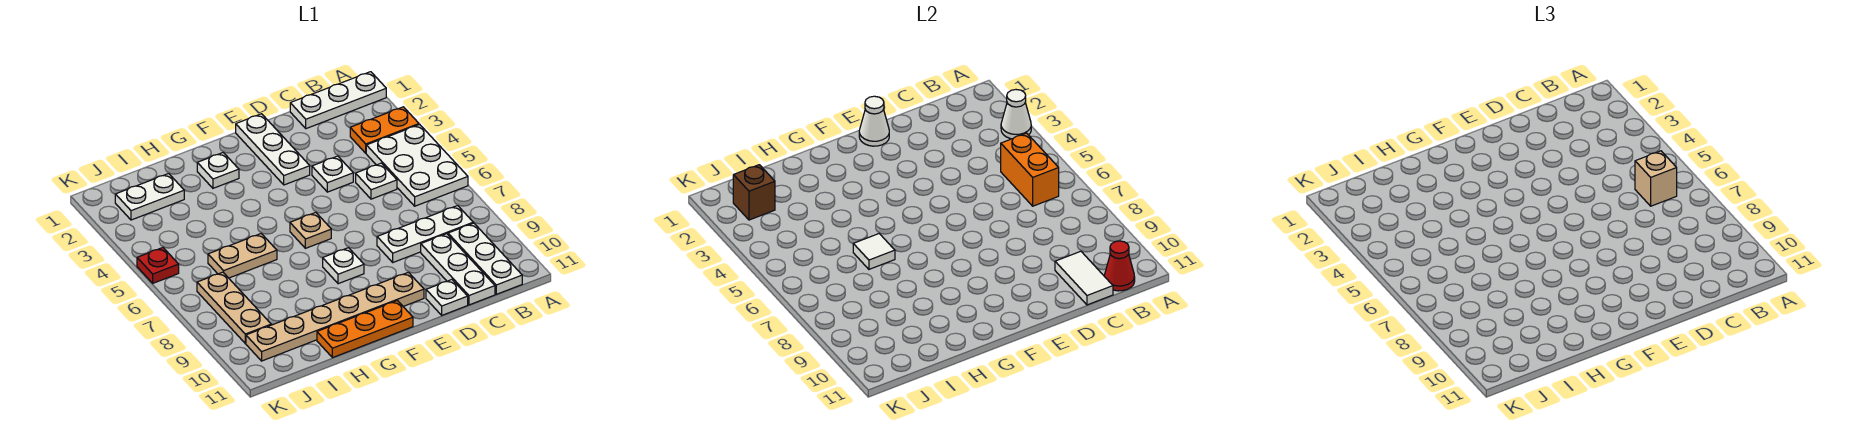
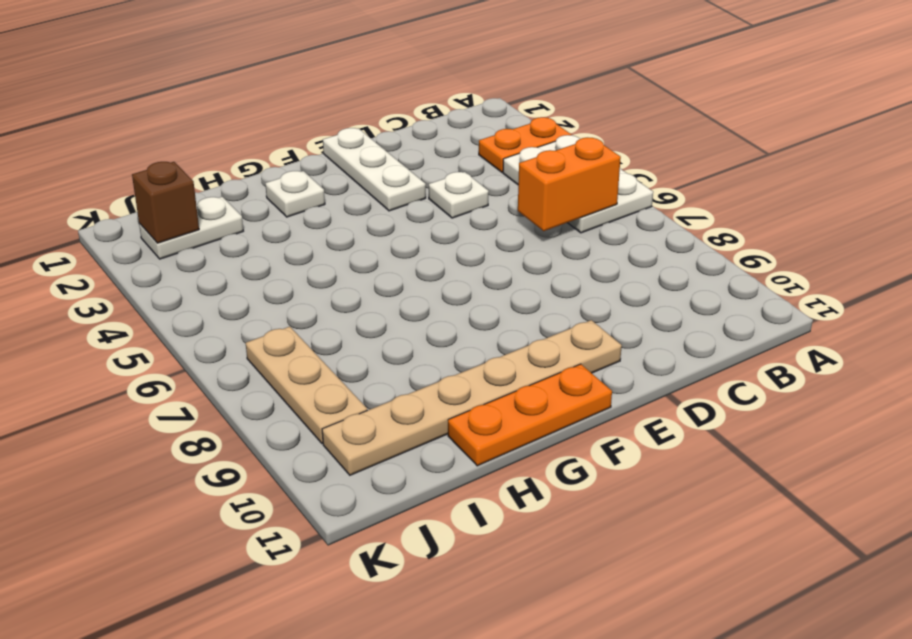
orange 1x2 brick [518,138,621,231] -> orange 1x2 brick turned to [1001,133,1059,206]
none -> white 1x3 plate [290,72,386,129]
none -> white 1x3 plate [377,206,473,262]
none -> white 1x3 plate [448,223,522,294]

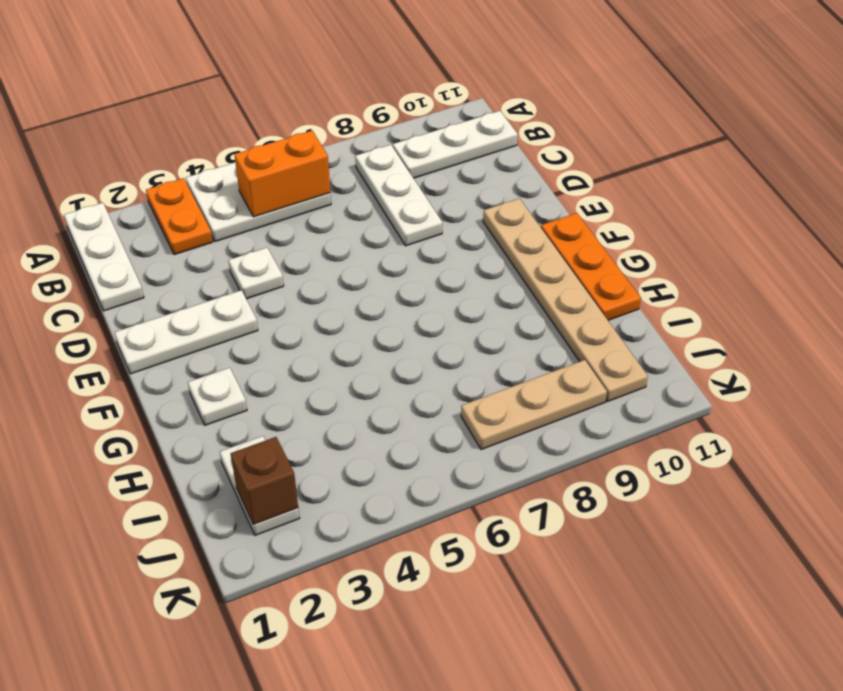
none -> white 1x1 plate [356,163,397,199]
none -> white 1x3 plate [421,234,495,305]
none -> white 1x1 plate [426,280,468,315]

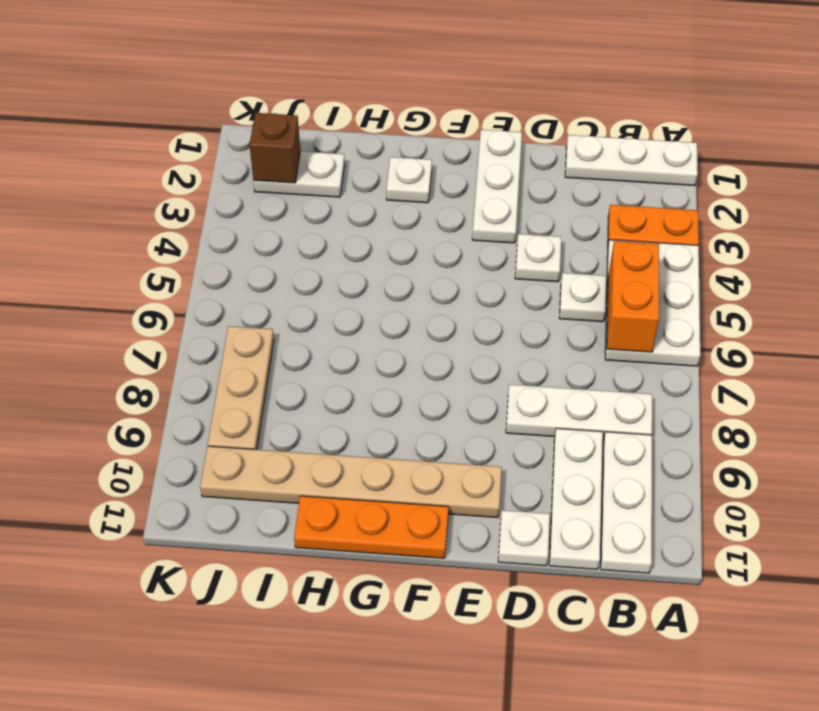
none -> tan 1x1 plate [290,212,331,248]
none -> white 1x1 plate [323,248,364,284]
none -> tan 1x2 plate [208,234,277,278]

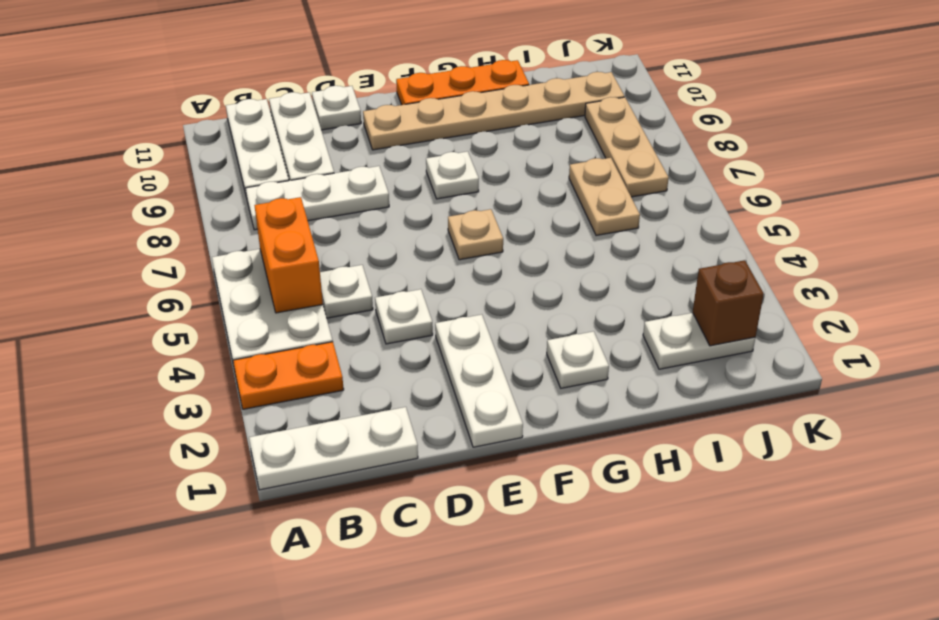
tan 1x2 plate [569,158,640,236] -> tan 1x2 plate turned to [208,234,277,278]
none -> red 1x1 plate [137,248,179,283]
none -> white 1x1 cone [1001,90,1031,139]
none -> red 1x1 cone [1104,241,1135,291]

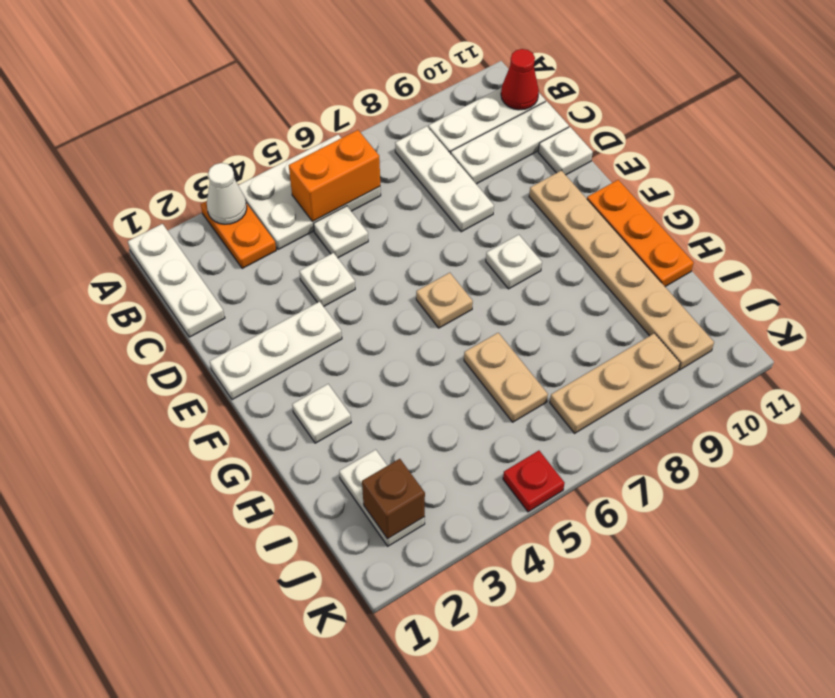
none -> white 1x2 tile [1055,251,1113,305]
none -> white 1x1 cone [859,96,889,146]
none -> white 1x1 tile [853,234,895,269]

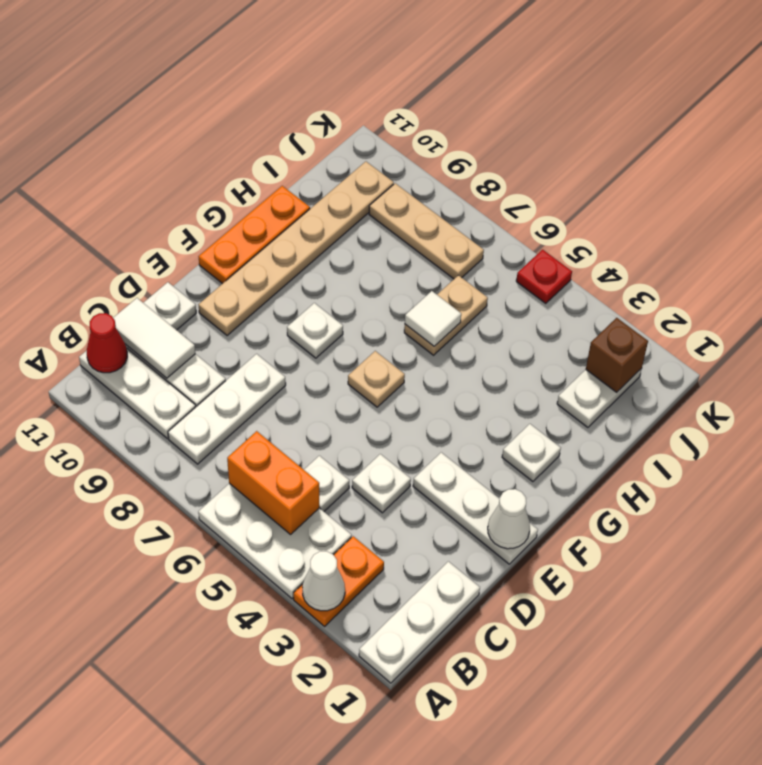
none -> tan 1x1 brick [1635,151,1677,206]

